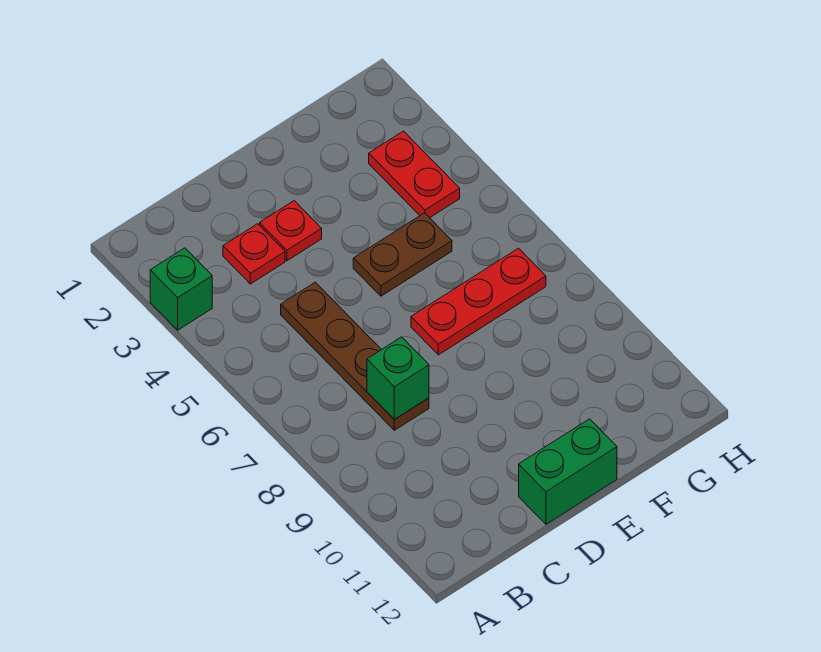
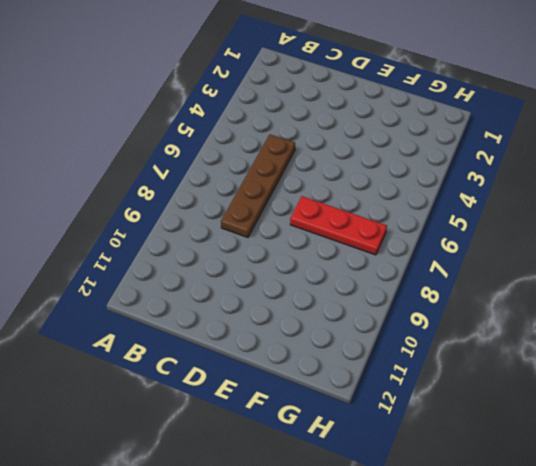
none -> green 1x1 brick [150,248,212,330]
none -> red 1x1 plate [223,224,285,284]

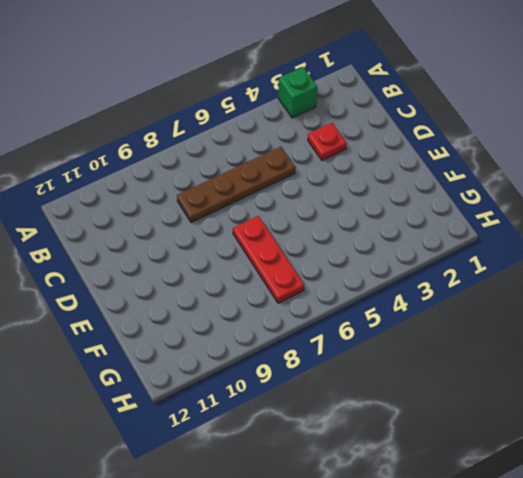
none -> red 1x1 plate [260,201,322,261]
none -> green 1x2 brick [519,419,617,524]

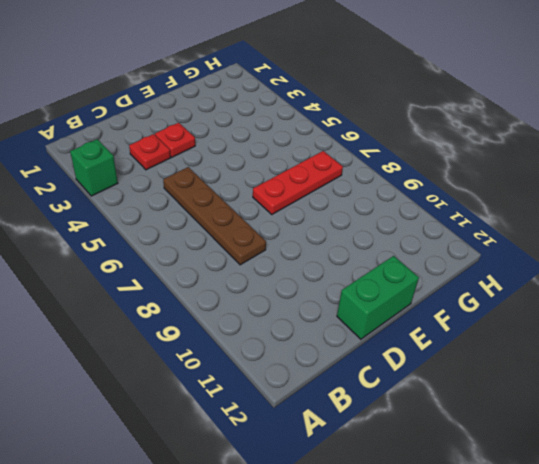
none -> brown 1x2 plate [353,213,452,296]
none -> red 1x2 plate [369,131,460,218]

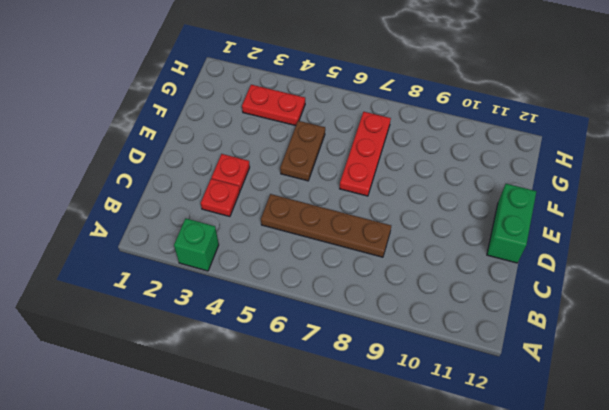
none -> green 1x1 brick [367,337,429,420]

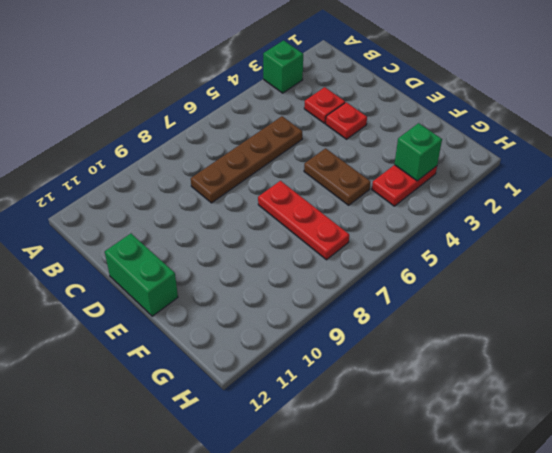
green 1x1 brick [394,123,442,181] -> green 1x1 brick moved to [367,337,429,420]

